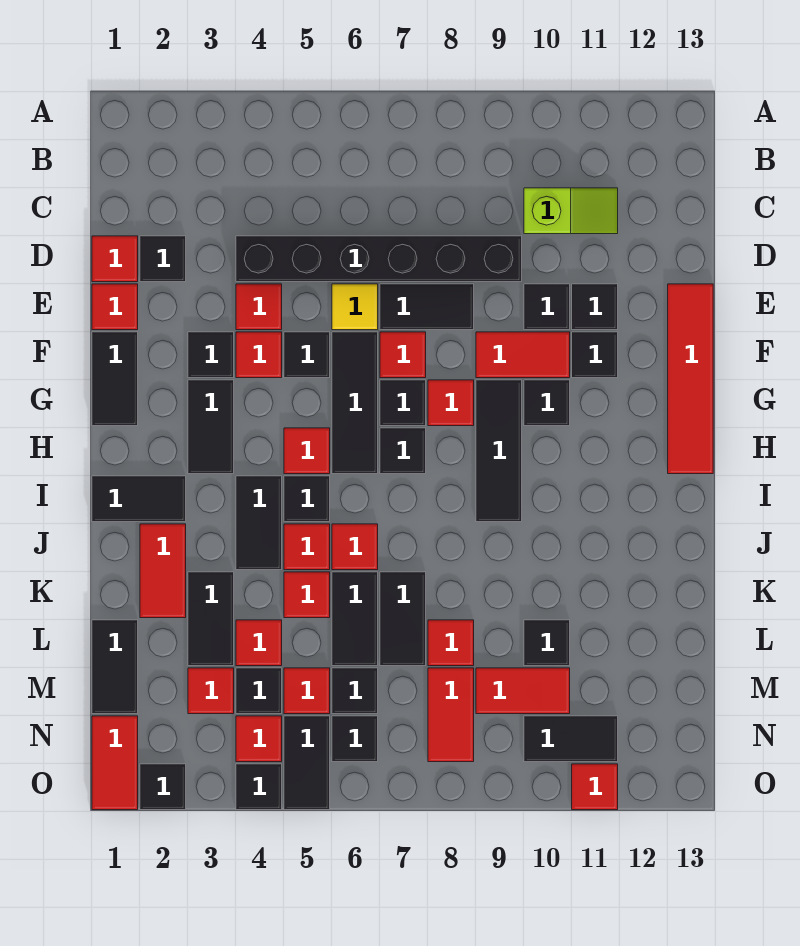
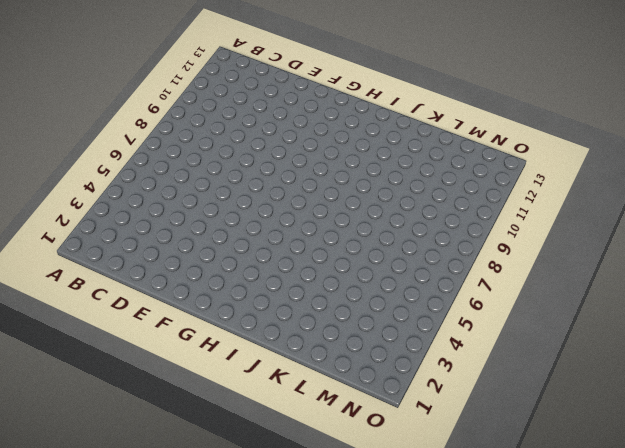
none -> lime 1x2 slope [524,188,618,234]
none -> red 1x1 tile [92,236,138,282]
none -> black 1x1 tile [140,236,186,282]
none -> black 1x6 brick [236,236,522,282]

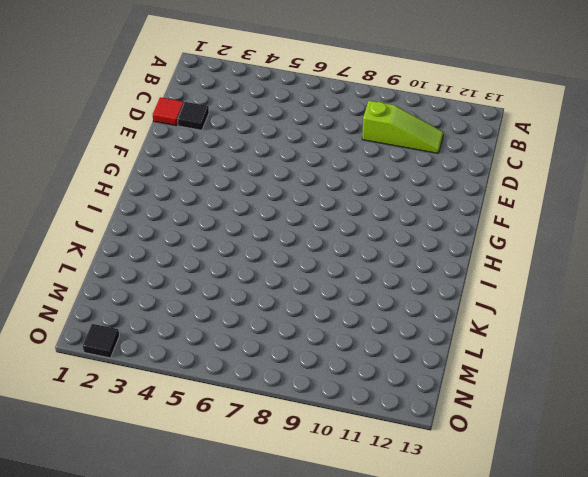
lime 1x3 slope [362,101,444,153] -> lime 1x2 slope [524,188,618,234]
none -> black 1x6 brick [236,236,522,282]
none -> red 1x1 tile [92,284,138,330]
none -> red 1x1 tile [236,284,282,330]
none -> yellow 1x1 tile [332,284,378,330]

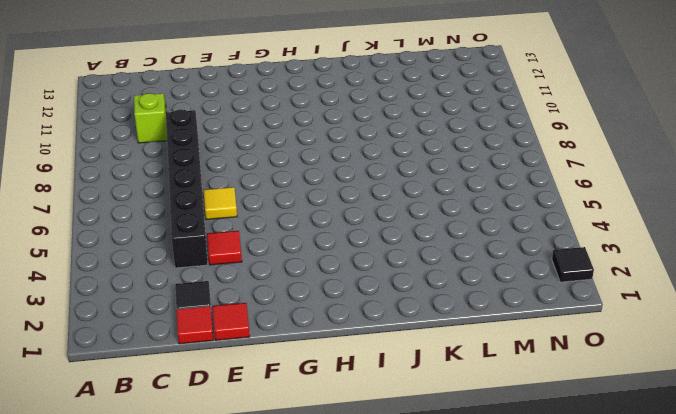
none -> black 1x2 tile [380,284,474,330]
none -> black 1x1 tile [524,284,570,330]
none -> black 1x1 tile [572,284,618,330]
none -> red 1x4 tile [668,284,713,474]

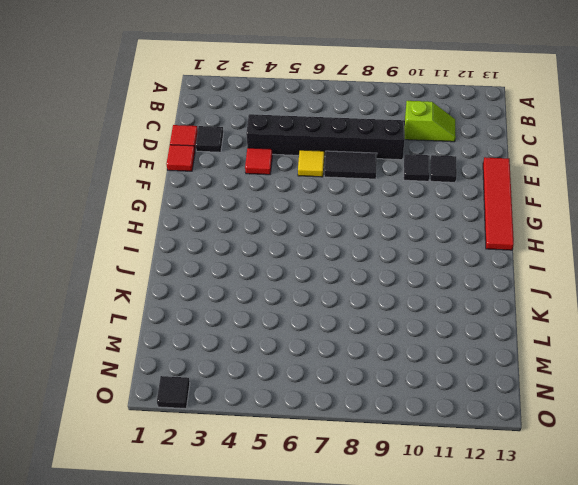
none -> black 1x2 tile [92,332,138,426]
none -> black 1x1 tile [188,332,234,378]
none -> red 1x1 tile [236,332,282,378]
none -> black 1x1 tile [284,332,330,378]

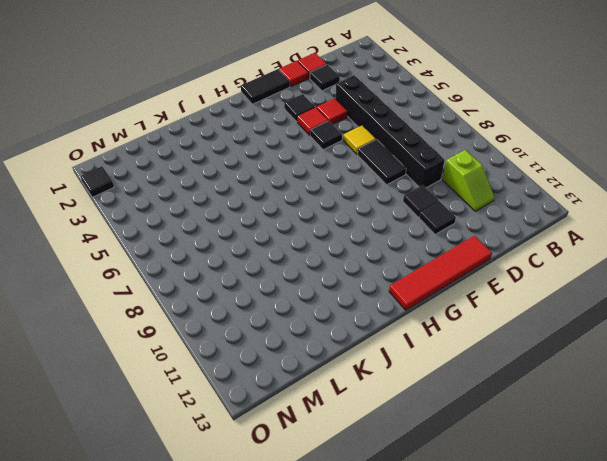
none -> black 1x3 tile [332,332,378,474]
none -> red 1x1 tile [380,332,426,378]
none -> red 1x2 tile [476,332,570,378]
none -> black 1x1 tile [572,332,618,378]

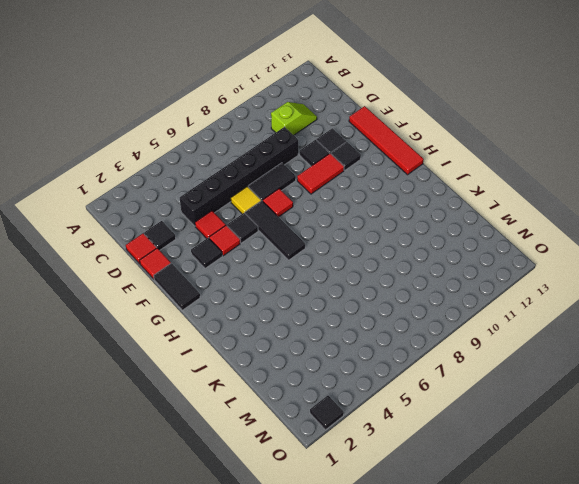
none -> black 1x2 tile [188,380,234,474]
none -> black 1x1 tile [380,380,426,426]
none -> red 1x1 tile [428,380,474,426]
none -> black 1x3 tile [476,380,522,522]

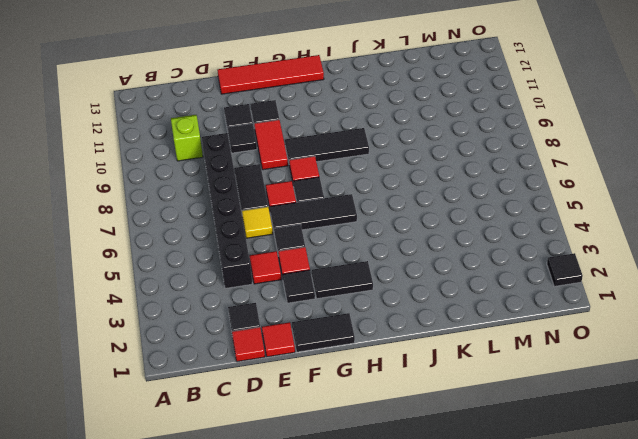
none -> black 1x1 tile [524,380,570,426]
none -> red 1x1 tile [284,428,330,474]
none -> black 1x1 tile [380,428,426,474]
none -> black 1x2 tile [92,476,186,522]

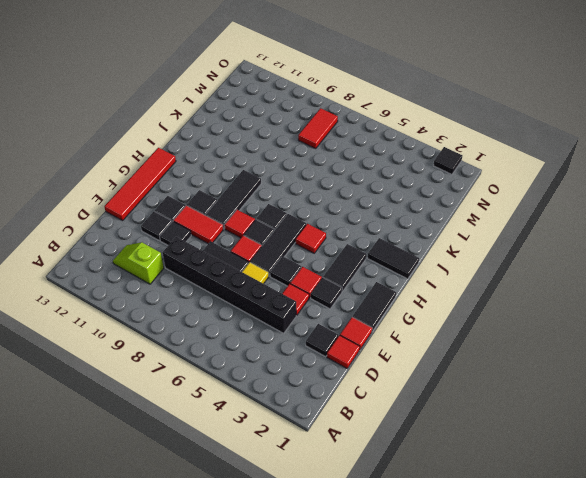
none -> black 1x2 tile [236,476,282,570]
none -> black 1x1 tile [284,476,330,522]
none -> red 1x2 tile [140,524,186,618]
none -> red 1x1 tile [284,524,330,570]

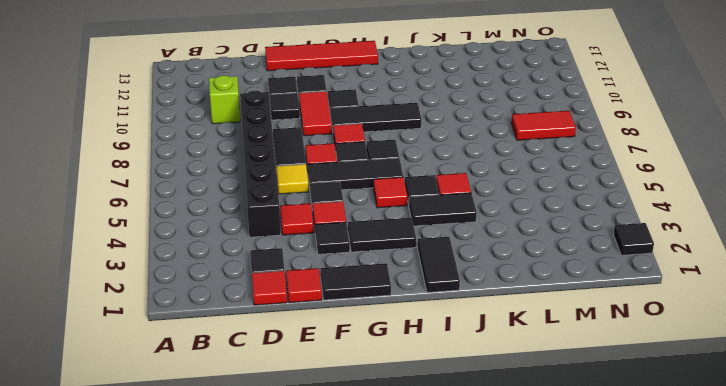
none -> red 1x2 tile [140,524,186,618]
none -> red 1x1 tile [332,524,378,570]
none -> black 1x2 tile [188,572,234,666]
none -> red 1x1 tile [284,572,330,618]

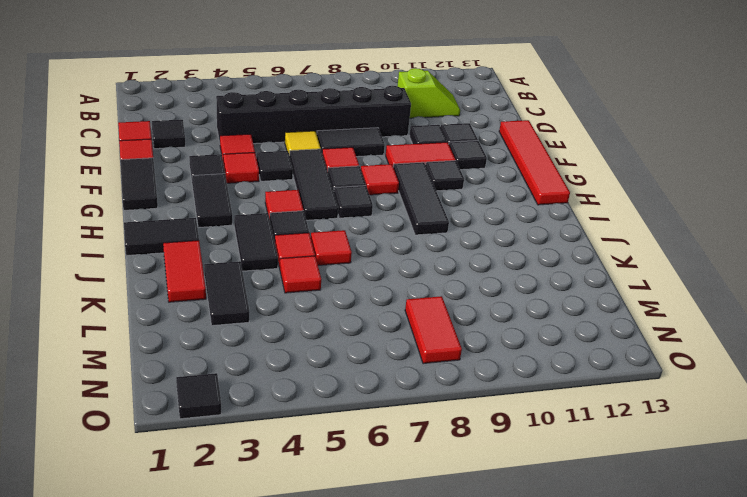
none -> black 1x2 tile [332,572,378,666]
none -> black 1x2 tile [380,572,426,666]
none -> black 1x2 tile [92,620,138,714]
none -> red 1x1 tile [236,620,282,666]

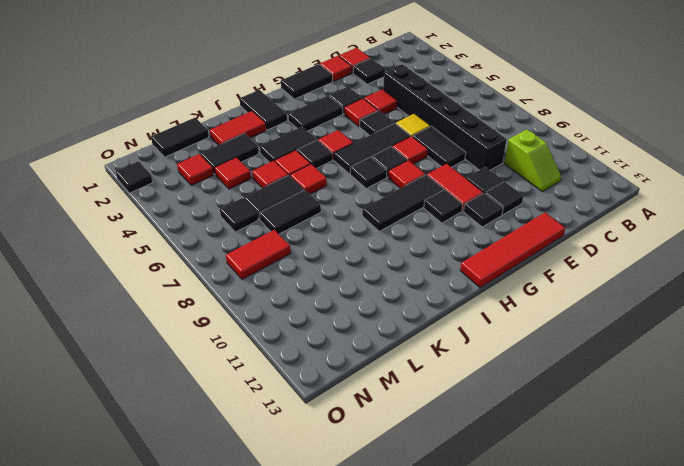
none -> red 1x1 tile [428,620,474,666]
none -> black 1x1 tile [524,620,570,666]
none -> black 1x1 tile [236,668,282,714]
none -> red 1x1 tile [284,668,330,714]

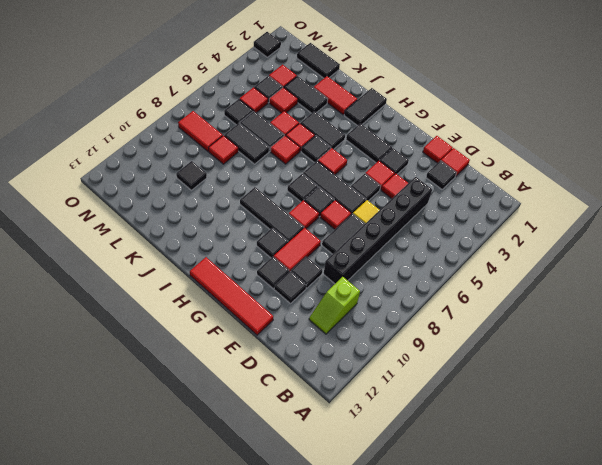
none -> black 1x2 tile [92,332,138,426]
none -> red 1x2 tile [476,668,570,714]
none -> red 1x2 tile [92,716,138,810]
none -> red 1x1 tile [236,716,282,762]

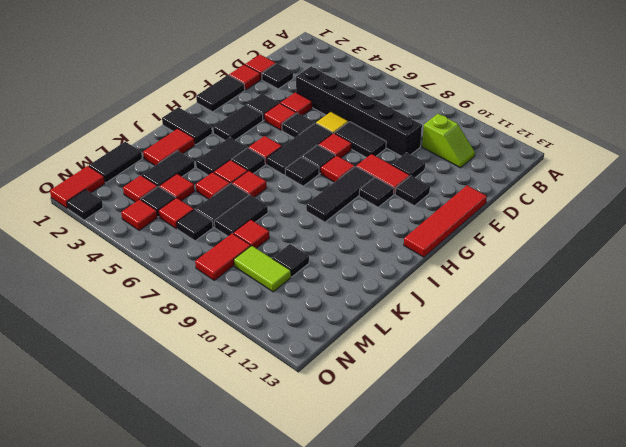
lime 1x2 tile [234,246,291,292] -> red 1x2 tile [476,668,570,714]
none -> black 1x1 tile [572,284,618,330]
none -> black 1x2 tile [284,716,330,810]
none -> black 1x1 tile [332,716,378,762]
none -> black 1x2 tile [524,716,618,762]

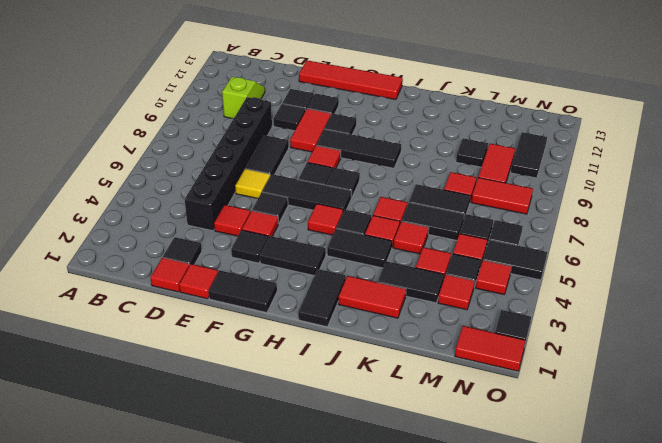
none -> red 1x1 tile [380,332,426,378]
none -> black 1x2 tile [92,620,138,714]
none -> black 1x1 tile [236,764,282,810]
none -> red 1x1 tile [572,764,618,810]

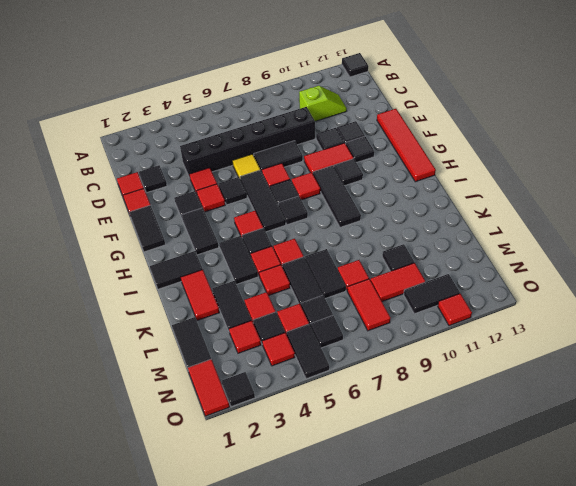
black 1x1 tile [342,53,368,77] -> black 1x1 tile moved to [236,764,282,810]

